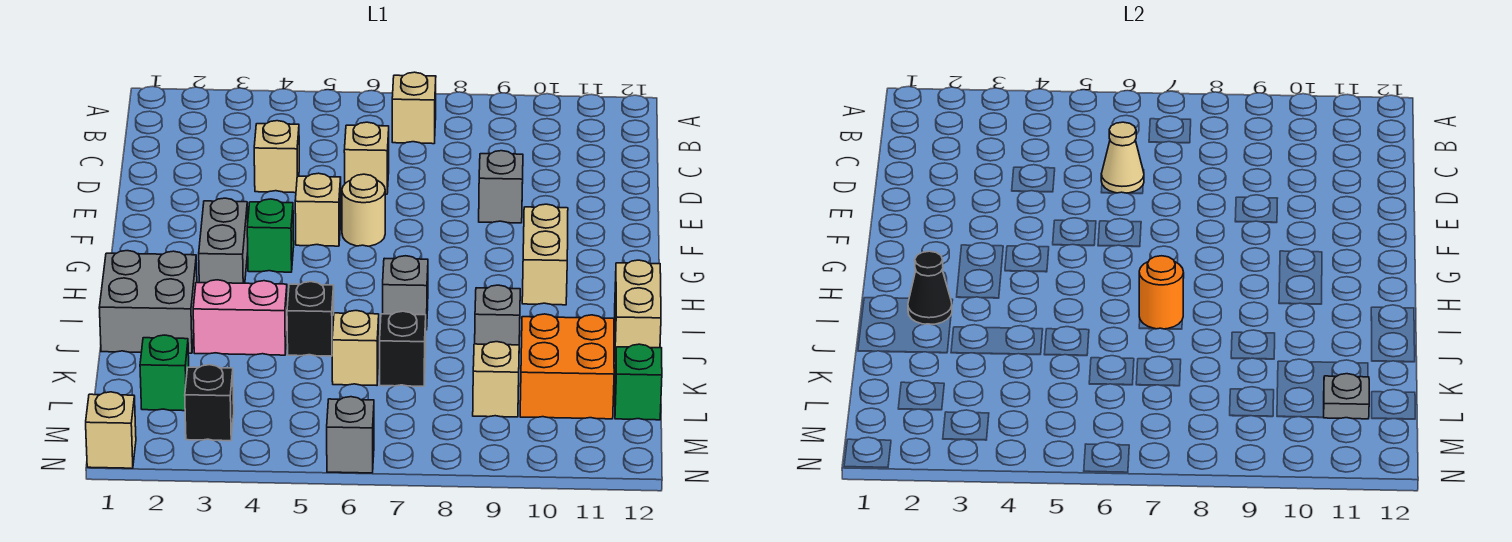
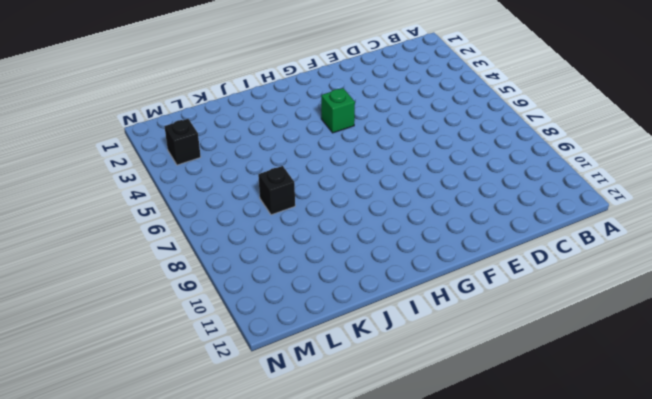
none -> tan 1x1 brick [392,72,436,144]
none -> tan 1x1 brick [254,121,299,193]
none -> tan 1x1 brick [344,122,389,194]

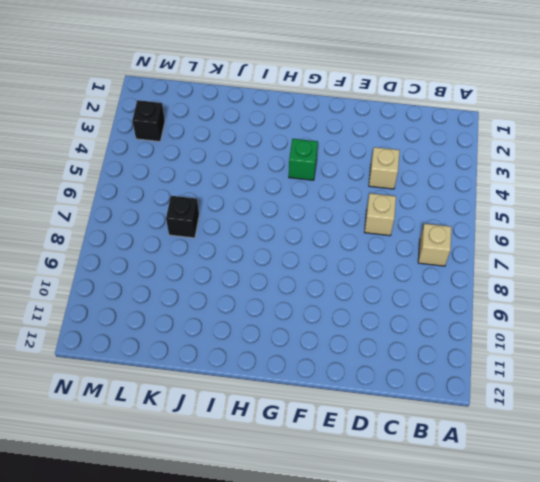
none -> grey 1x1 brick [479,151,523,223]
none -> tan 1x1 brick [295,173,341,246]
none -> tan 1x1 round brick [342,174,385,246]

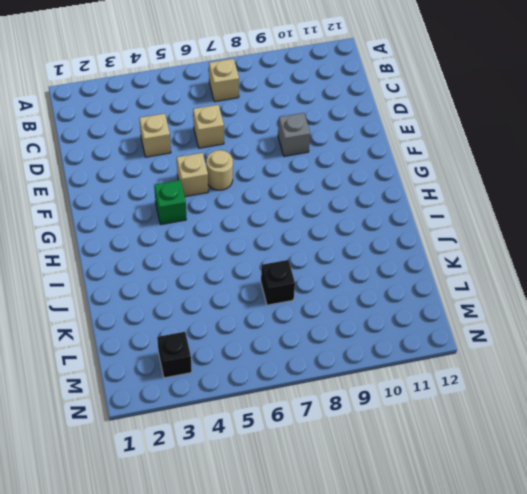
none -> grey 1x2 brick [199,198,248,283]
none -> tan 1x2 brick [522,204,568,305]
none -> grey 2x2 brick [99,251,197,353]

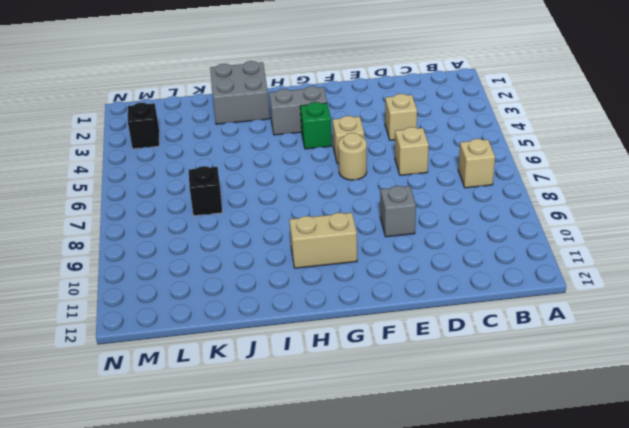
none -> grey 1x1 brick [383,256,428,330]
none -> tan 1x2 brick [615,260,661,362]
none -> pink 1x2 brick [193,280,287,355]

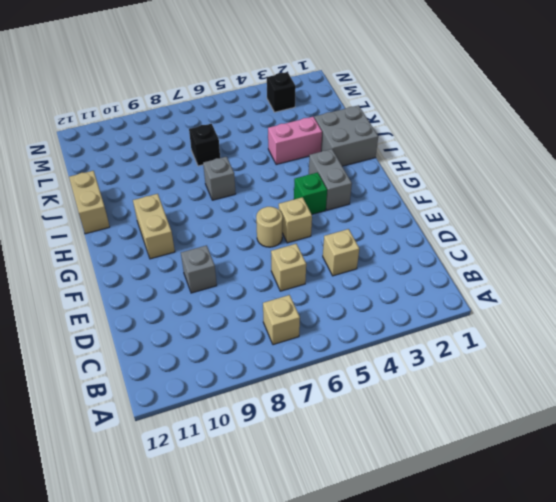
none -> black 1x1 brick [287,282,334,356]
none -> grey 1x1 brick [475,285,520,345]
none -> tan 1x1 brick [332,311,379,385]

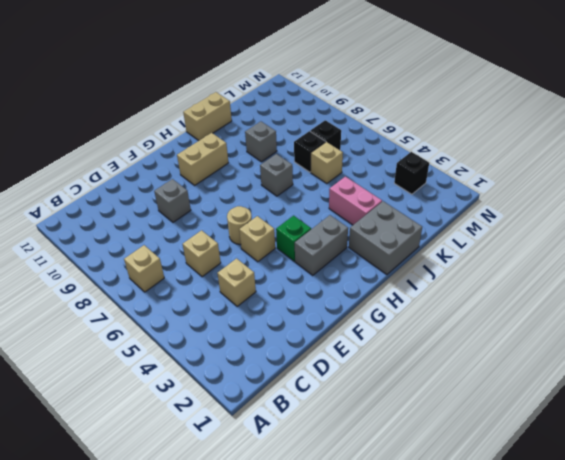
black 1x1 brick [310,120,341,150] -> black 1x1 brick moved to [287,282,334,356]
none -> orange 2x2 brick [520,314,614,419]
none -> green 1x1 brick [140,335,189,411]
none -> tan 1x1 brick [473,342,519,417]

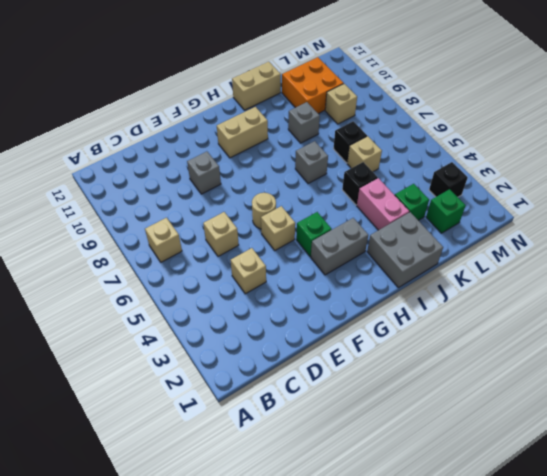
green 1x1 brick [395,184,429,220] -> green 1x1 brick moved to [615,344,662,420]
none -> tan 1x1 brick [86,392,136,468]
none -> grey 1x1 brick [327,397,374,473]
none -> tan 1x1 cone [1101,122,1144,193]

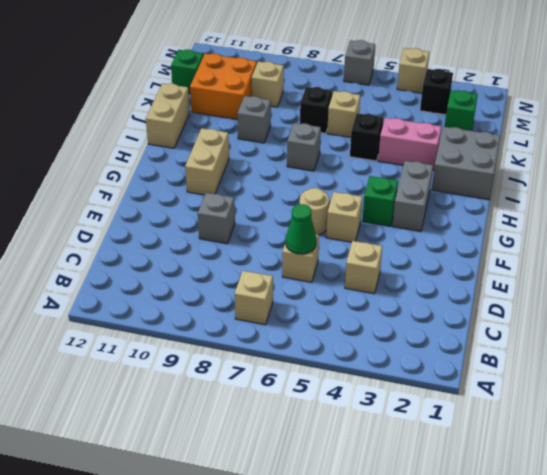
green 1x1 cone [286,204,316,254] -> tan 1x1 cone [1101,122,1144,193]
tan 1x1 brick [397,48,429,93] -> tan 1x1 brick moved to [86,392,136,468]
none -> black 1x1 cone [908,251,952,324]
none -> orange 1x1 round brick [1139,256,1184,329]
none -> grey 1x1 plate [1323,374,1369,419]

